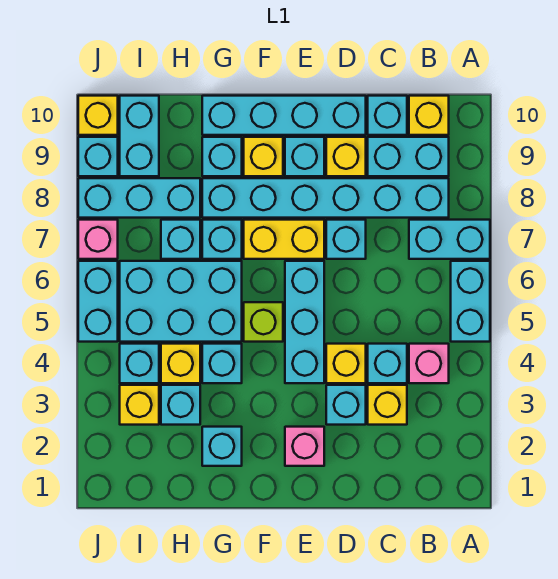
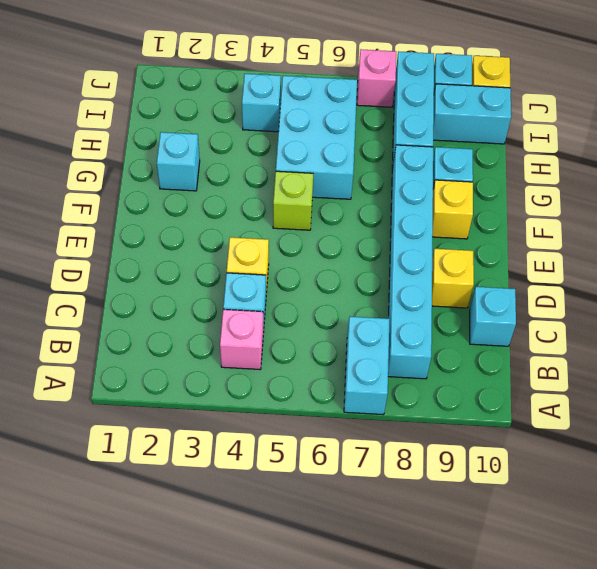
none -> cyan 1x2 brick [451,261,490,342]
none -> cyan 1x2 brick [368,137,449,176]
none -> yellow 1x1 brick [409,96,449,135]
none -> yellow 1x1 brick [368,385,407,425]

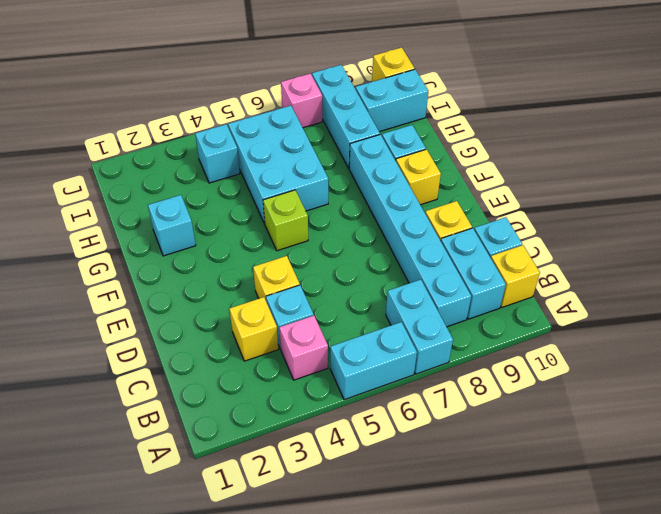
none -> cyan 1x1 brick [326,385,366,425]
none -> cyan 1x1 brick [326,220,366,259]
none -> cyan 1x4 brick [202,96,366,135]
none -> pink 1x1 brick [285,427,324,466]

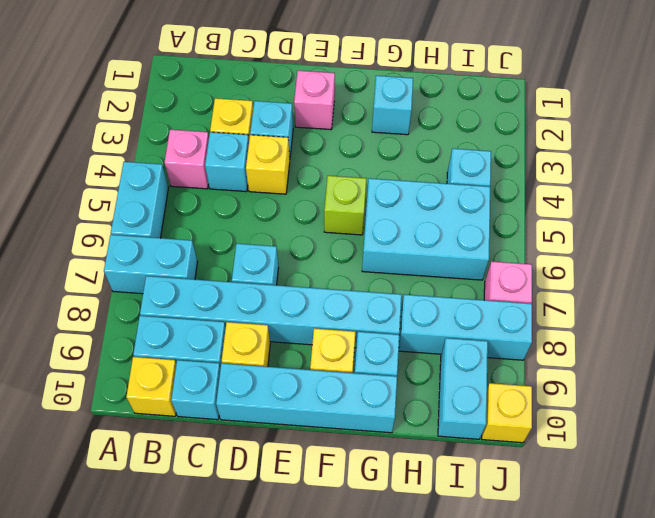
none -> cyan 1x3 brick [285,261,324,383]
none -> yellow 1x2 brick [244,220,324,259]
none -> cyan 1x1 brick [285,137,324,176]
none -> cyan 1x1 brick [202,344,242,383]

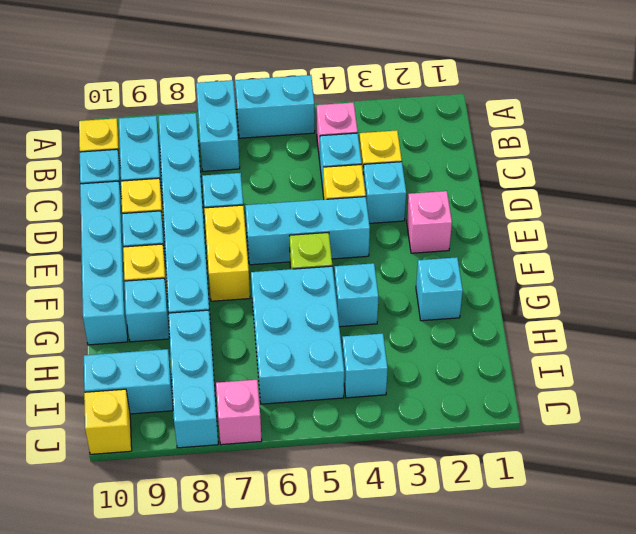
none -> cyan 1x1 brick [202,220,242,259]
none -> cyan 1x1 brick [161,385,200,425]
none -> yellow 1x1 brick [161,344,200,383]
none -> cyan 1x1 brick [161,220,200,259]

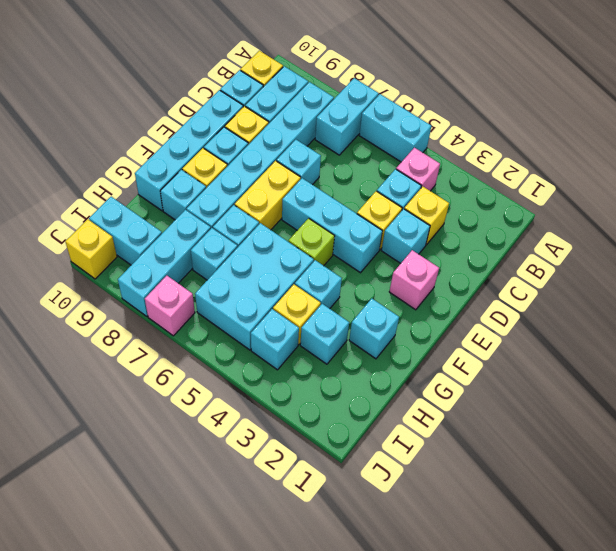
none -> yellow 1x1 brick [120,385,159,425]
none -> cyan 1x2 brick [78,261,118,342]
none -> cyan 1x1 brick [78,137,118,176]

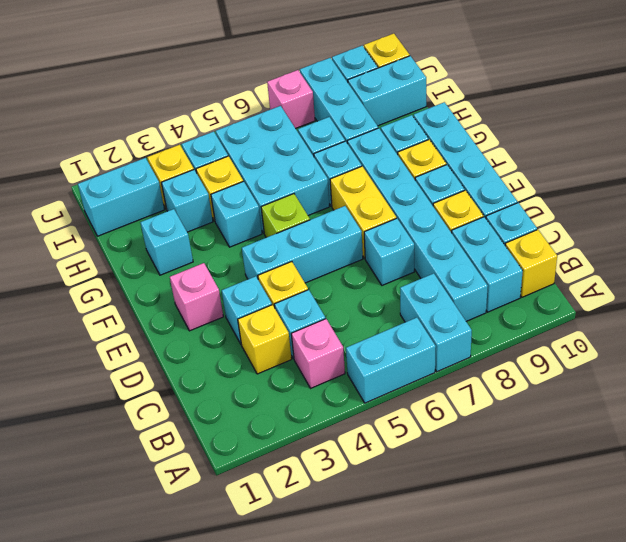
cyan 1x2 brick [78,158,164,236] -> cyan 1x2 brick moved to [78,261,118,342]

